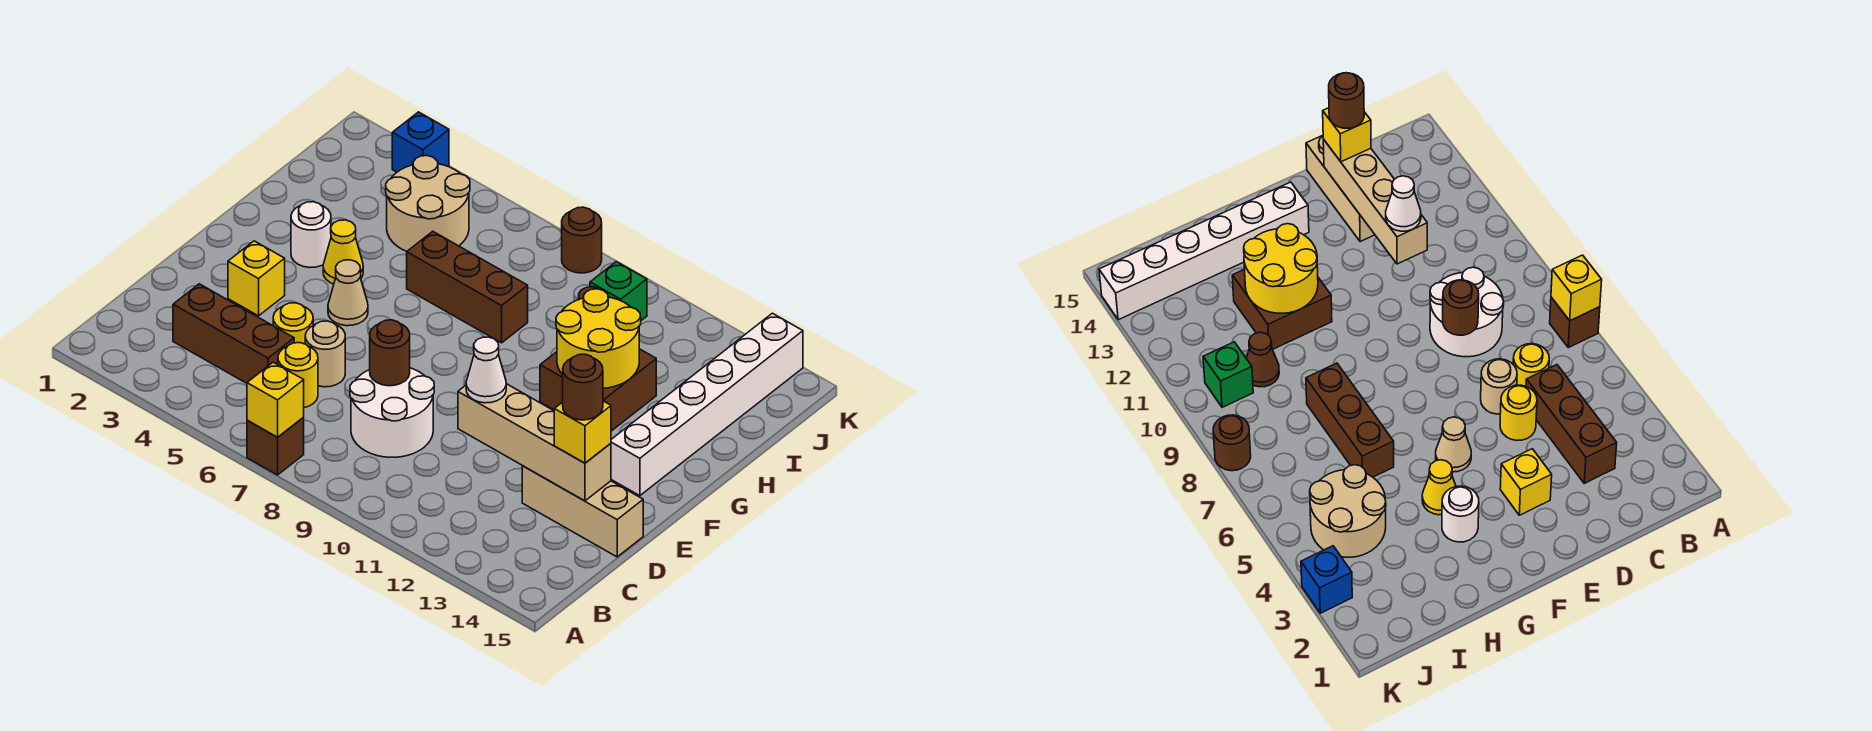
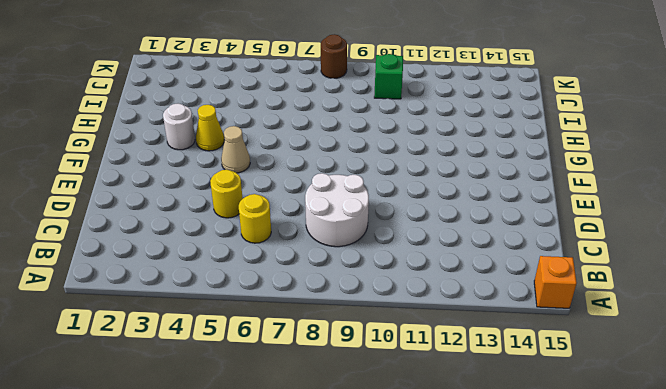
orange 1x1 brick [534,256,577,308] -> none
none -> brown 1x1 brick [247,418,304,475]
none -> brown 1x3 brick [173,284,294,383]
none -> tan 1x1 round brick [305,321,345,387]

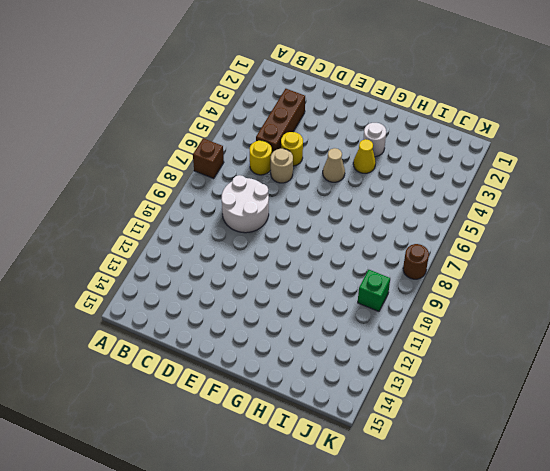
none -> tan 1x3 brick [522,466,643,557]
none -> yellow 1x1 brick [228,241,285,316]
none -> white 1x6 brick [611,313,803,496]

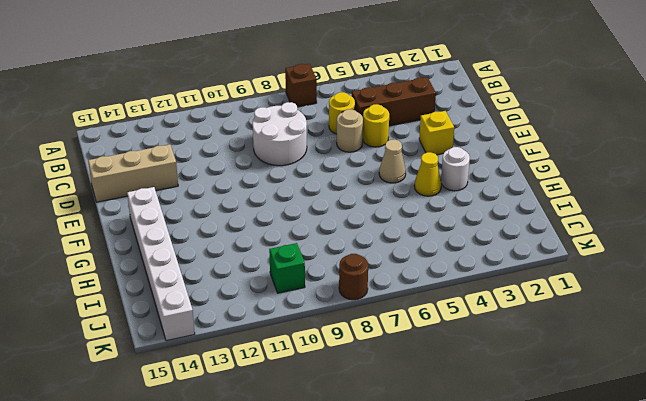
none -> brown 2x2 brick [540,349,656,431]
none -> brown 1x3 brick [407,231,528,343]
none -> tan 2x2 round brick [386,156,470,251]

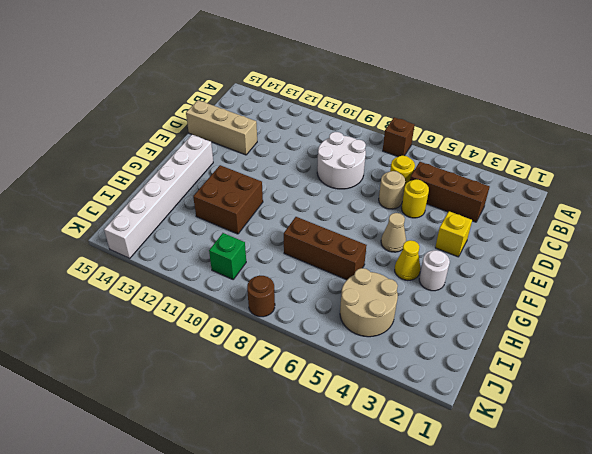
none -> brown 1x1 cone [1246,332,1279,387]
none -> blue 1x1 brick [392,112,449,172]
none -> yellow 1x1 brick [247,362,304,437]

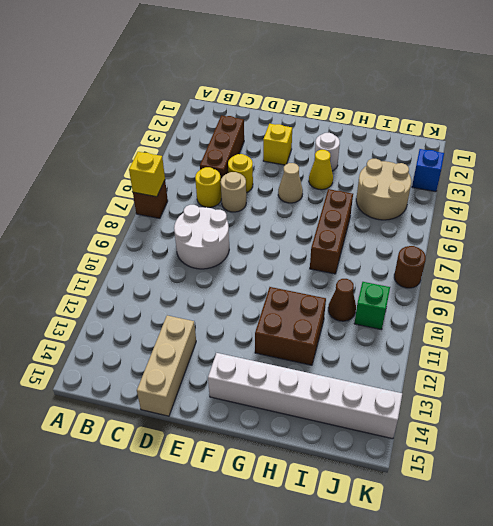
none -> brown 1x1 round brick [370,320,410,386]
none -> tan 1x4 brick [458,384,611,501]
none -> yellow 2x2 round brick [556,289,641,388]

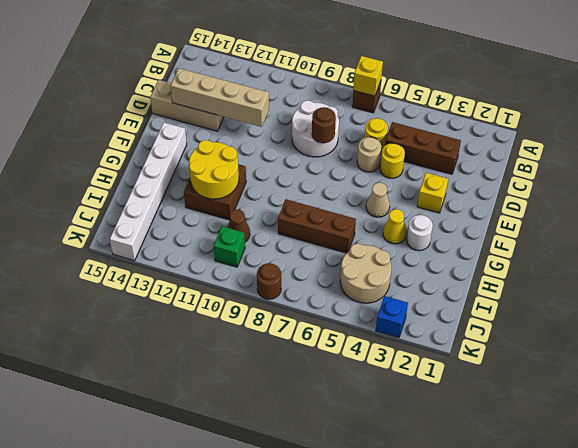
none -> white 1x1 cone [466,337,506,403]
none -> yellow 1x1 brick [554,401,611,463]
none -> brown 1x1 round brick [563,354,603,420]

